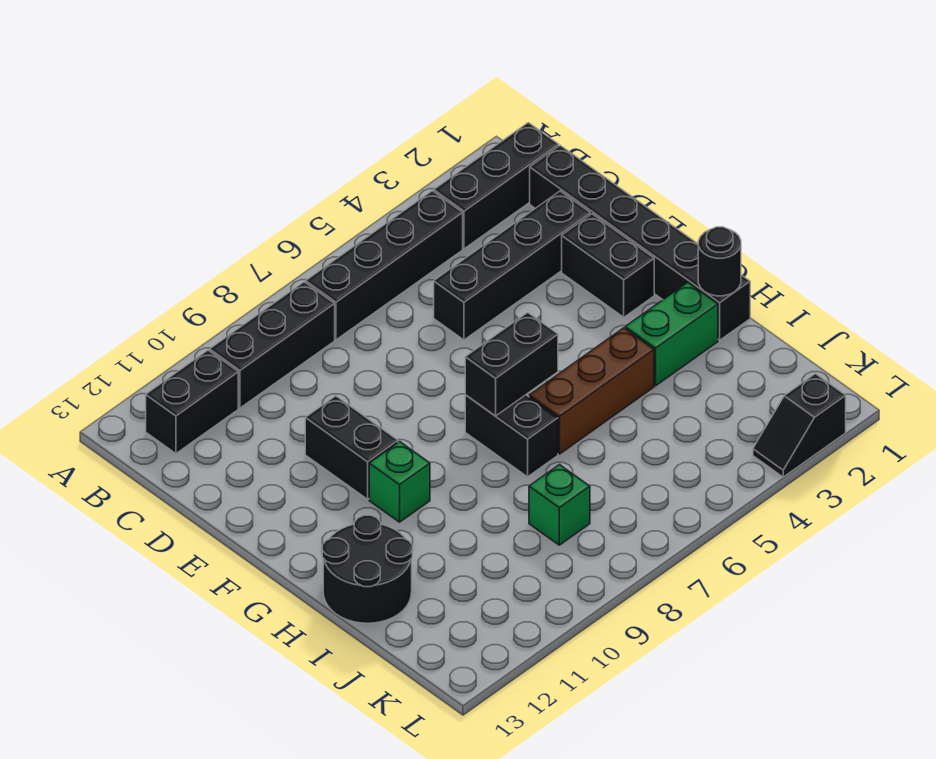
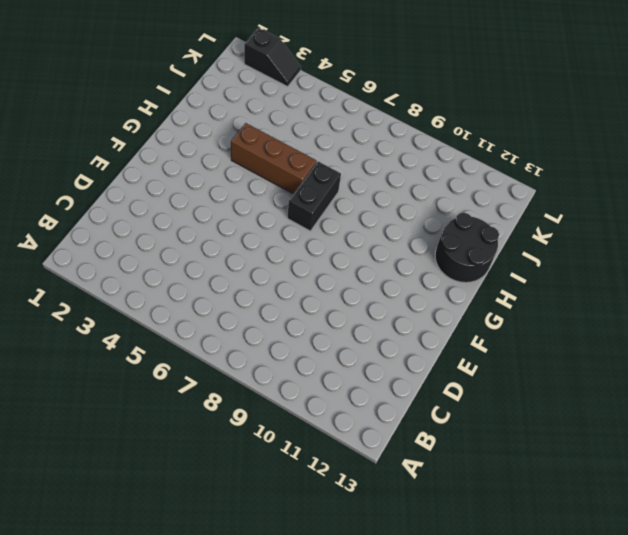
none -> black 1x3 brick [434,123,559,249]
none -> black 1x4 brick [306,191,463,340]
none -> black 1x3 brick [210,282,335,408]

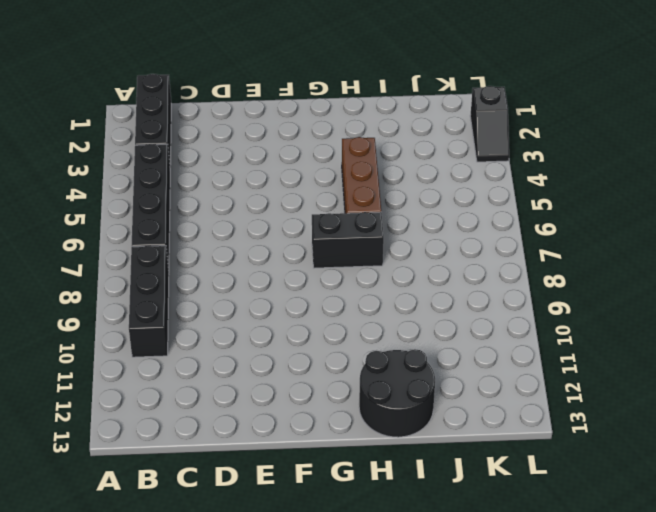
none -> black 1x2 brick [146,350,238,454]
none -> black 1x6 brick [530,145,750,340]
none -> black 1x4 brick [434,191,590,340]

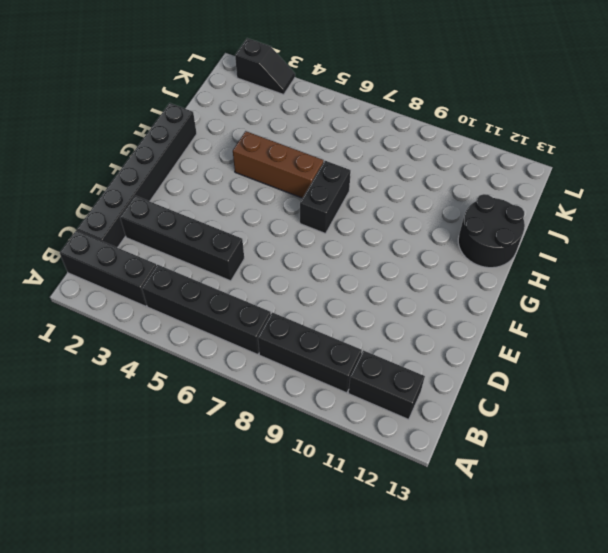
none -> black 1x2 brick [562,214,654,317]
none -> black 1x2 brick [305,396,398,499]
none -> green 1x1 brick [369,442,430,522]

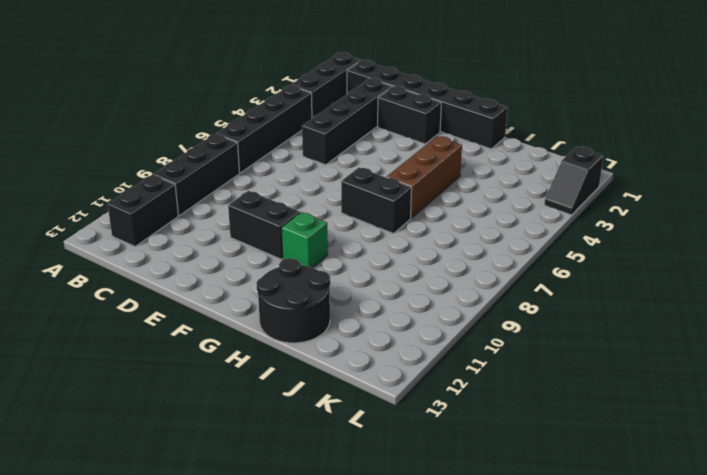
none -> green 1x2 brick [625,282,718,386]
none -> green 1x1 brick [529,465,590,545]
none -> black 1x2 brick [465,313,558,416]

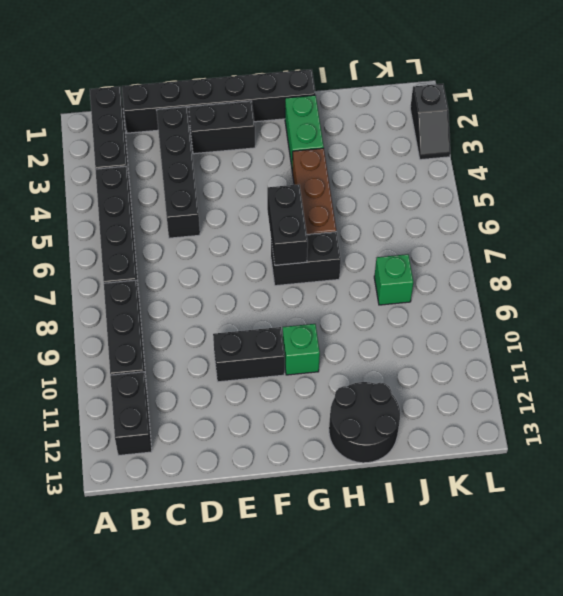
none -> black 1x1 round brick [698,227,741,296]

